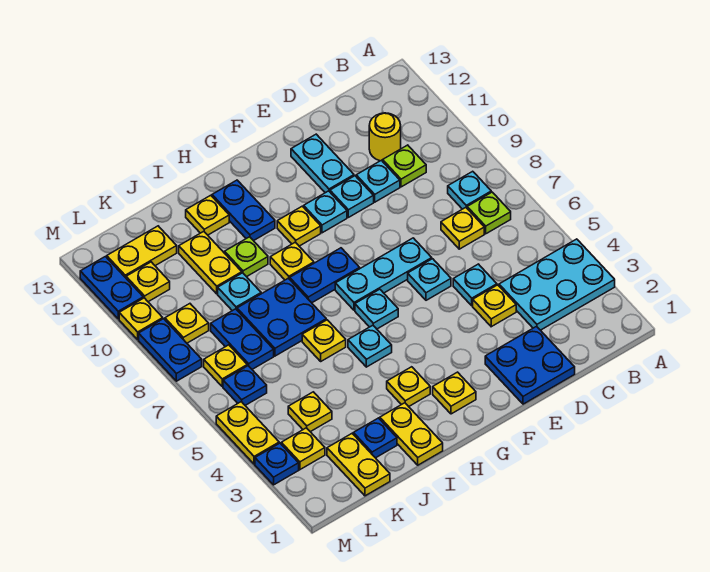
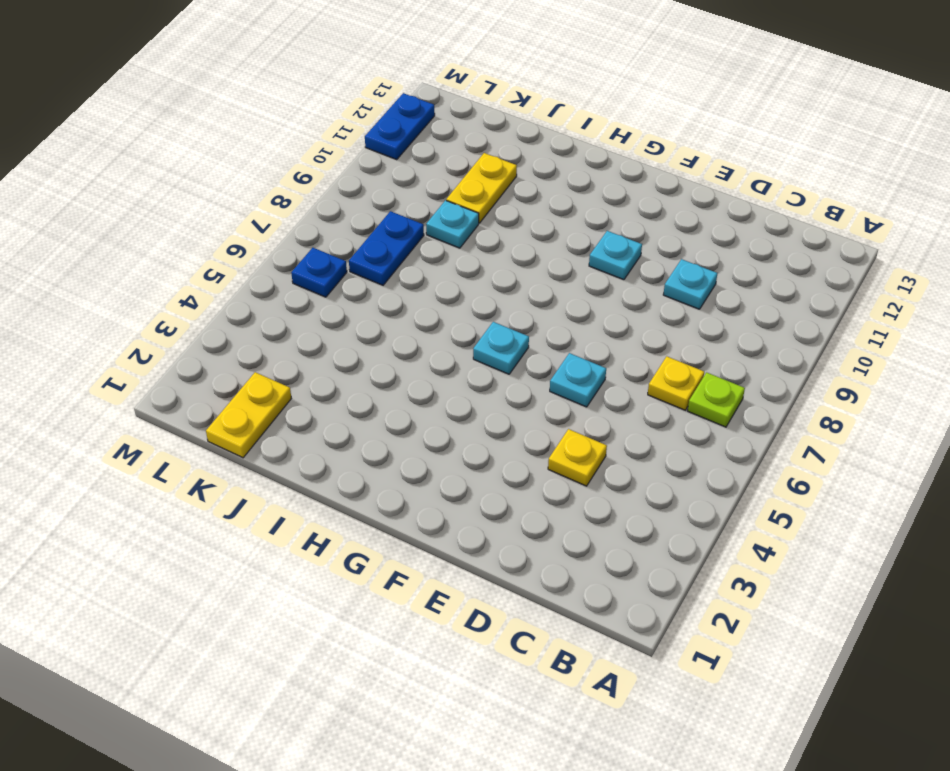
none -> cyan 2x3 plate [499,239,615,330]
none -> cyan 1x1 plate [448,171,491,209]
none -> lime 1x1 plate [383,145,426,187]
none -> yellow 1x1 round brick [369,113,401,161]

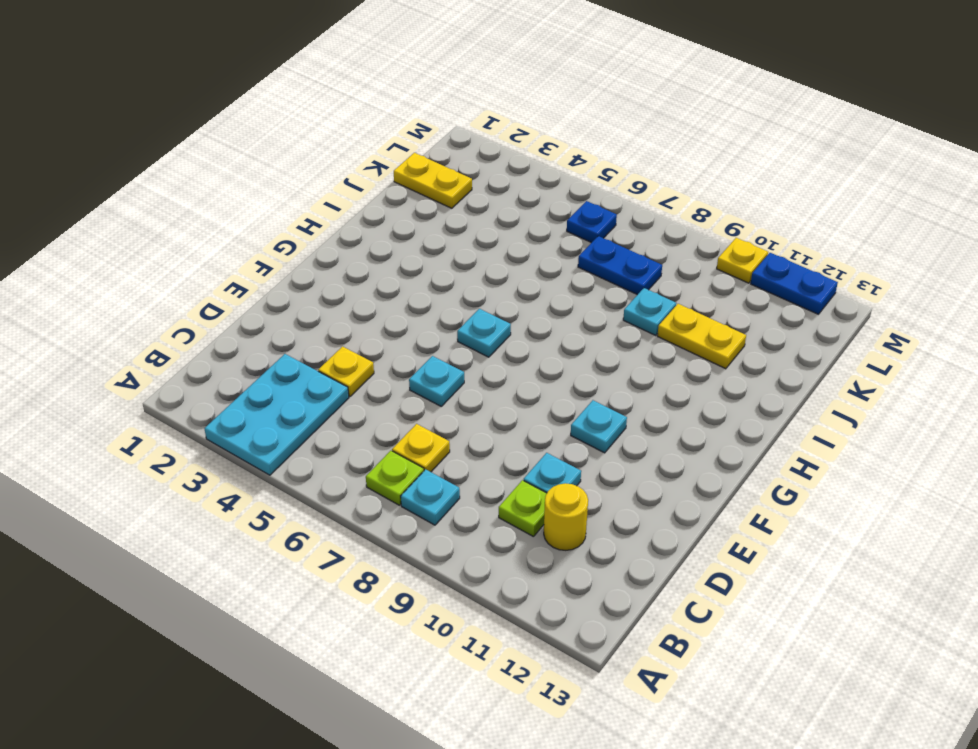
none -> blue 2x2 plate [485,326,575,404]
none -> cyan 1x1 plate [453,264,497,306]
none -> cyan 1x3 plate [335,238,432,310]
none -> cyan 1x1 plate [330,176,374,217]

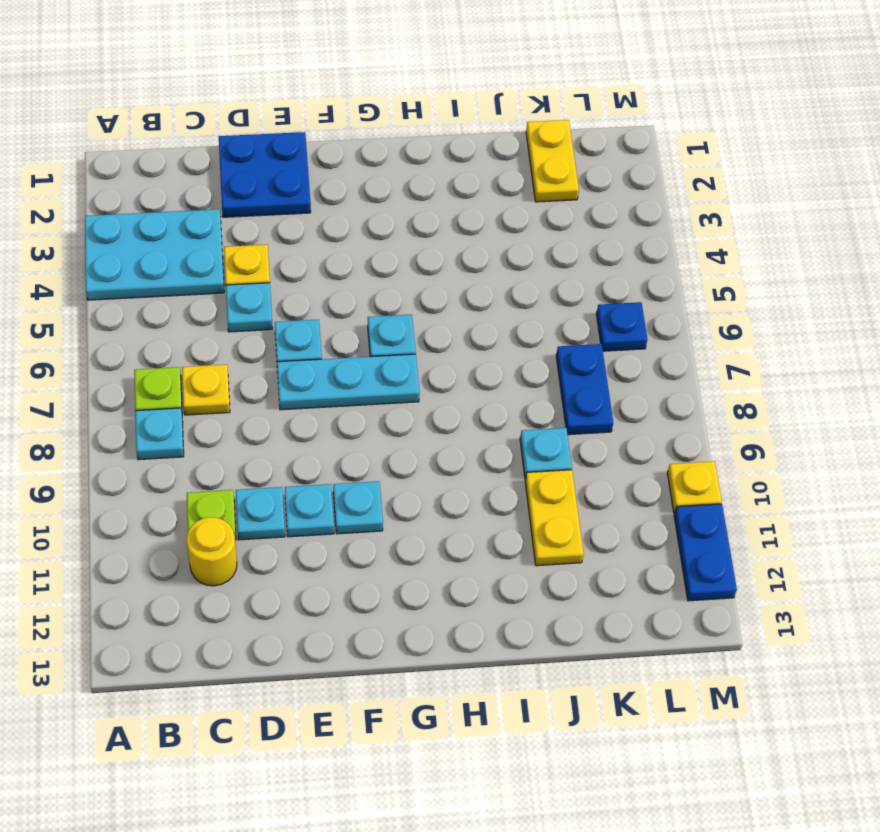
none -> cyan 1x2 plate [291,134,354,193]
none -> yellow 1x1 plate [433,372,476,414]
none -> blue 1x2 plate [290,248,360,303]
none -> yellow 1x1 plate [277,206,321,246]

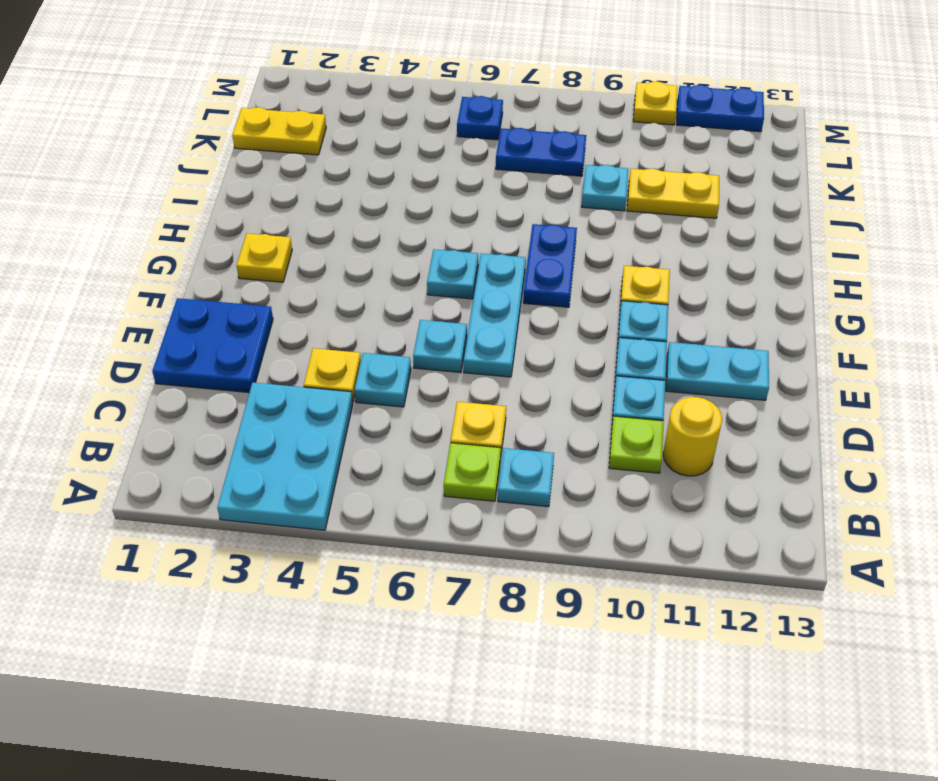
none -> yellow 1x1 plate [387,367,430,407]
none -> cyan 1x1 plate [348,325,392,367]
none -> yellow 1x1 plate [270,242,314,280]
none -> blue 1x2 plate [212,180,275,241]

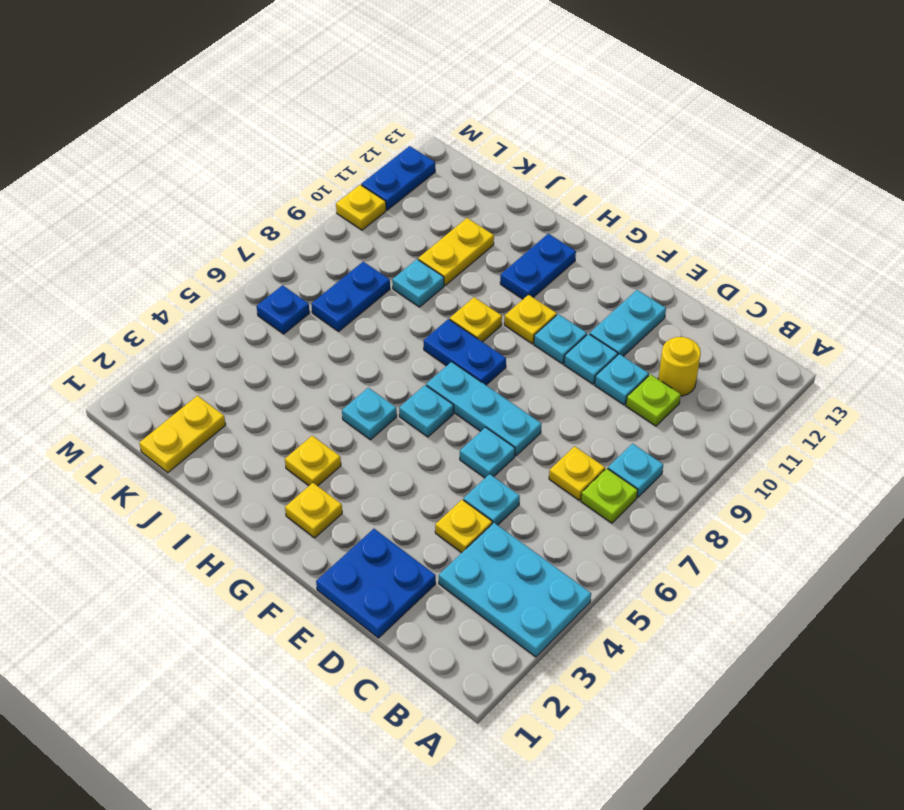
none -> yellow 1x2 plate [380,403,443,465]
none -> yellow 1x1 plate [302,320,346,361]
none -> blue 2x2 plate [237,278,326,356]
none -> lime 1x1 plate [225,237,268,277]

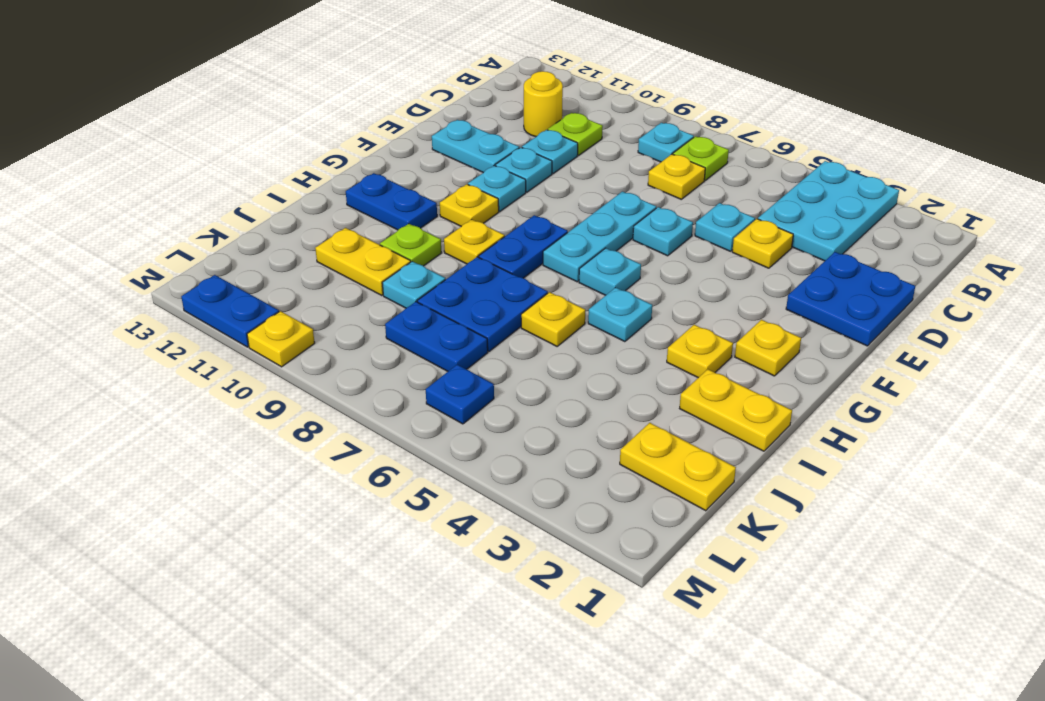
none -> yellow 1x1 plate [186,195,229,235]
none -> blue 1x1 plate [353,418,397,458]
none -> yellow 1x1 plate [288,392,332,432]
none -> yellow 1x2 plate [107,226,177,278]

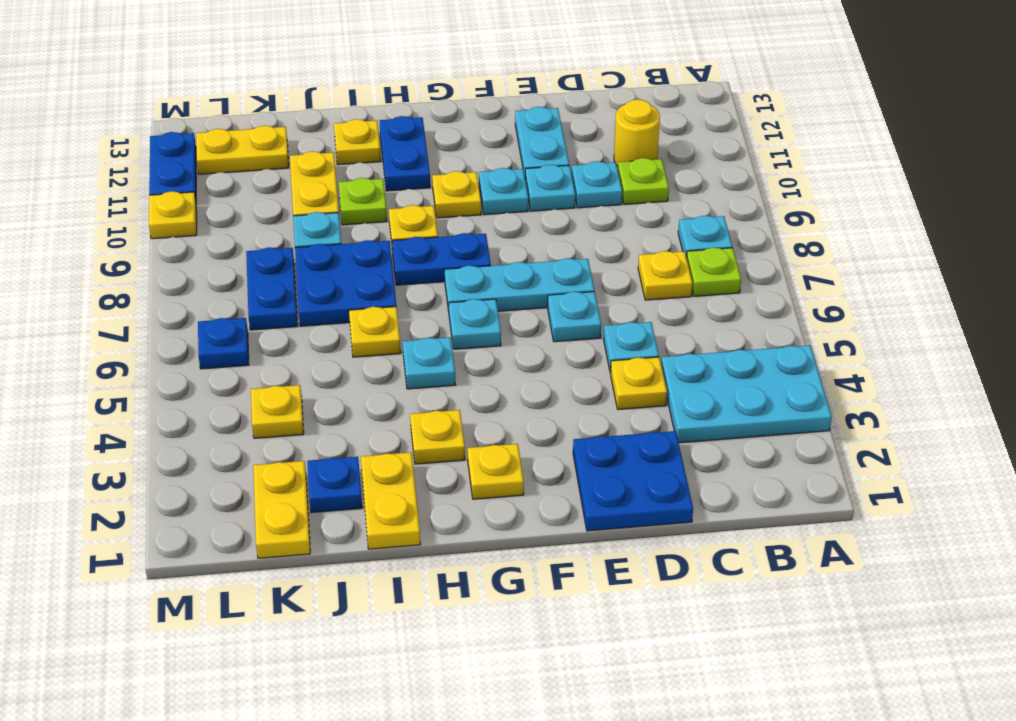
none -> yellow 1x1 plate [281,428,325,469]
none -> yellow 1x1 plate [204,345,247,387]
none -> yellow 1x1 plate [165,304,209,343]
none -> yellow 1x1 plate [126,262,170,302]

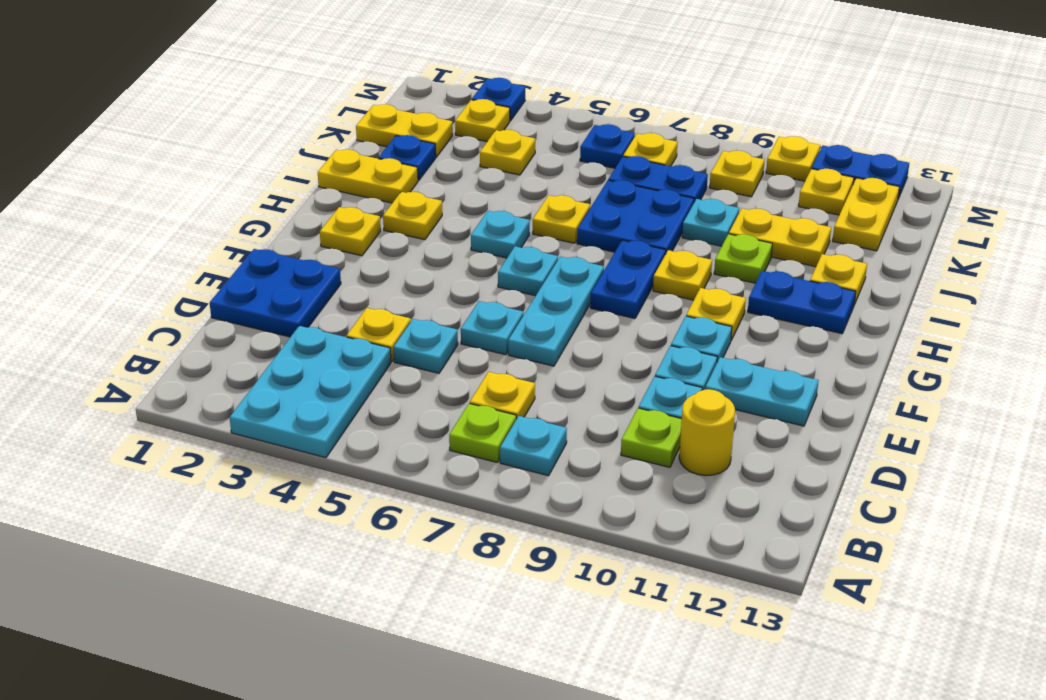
none -> yellow 1x2 plate [216,402,279,464]
none -> blue 1x2 plate [139,319,202,381]

